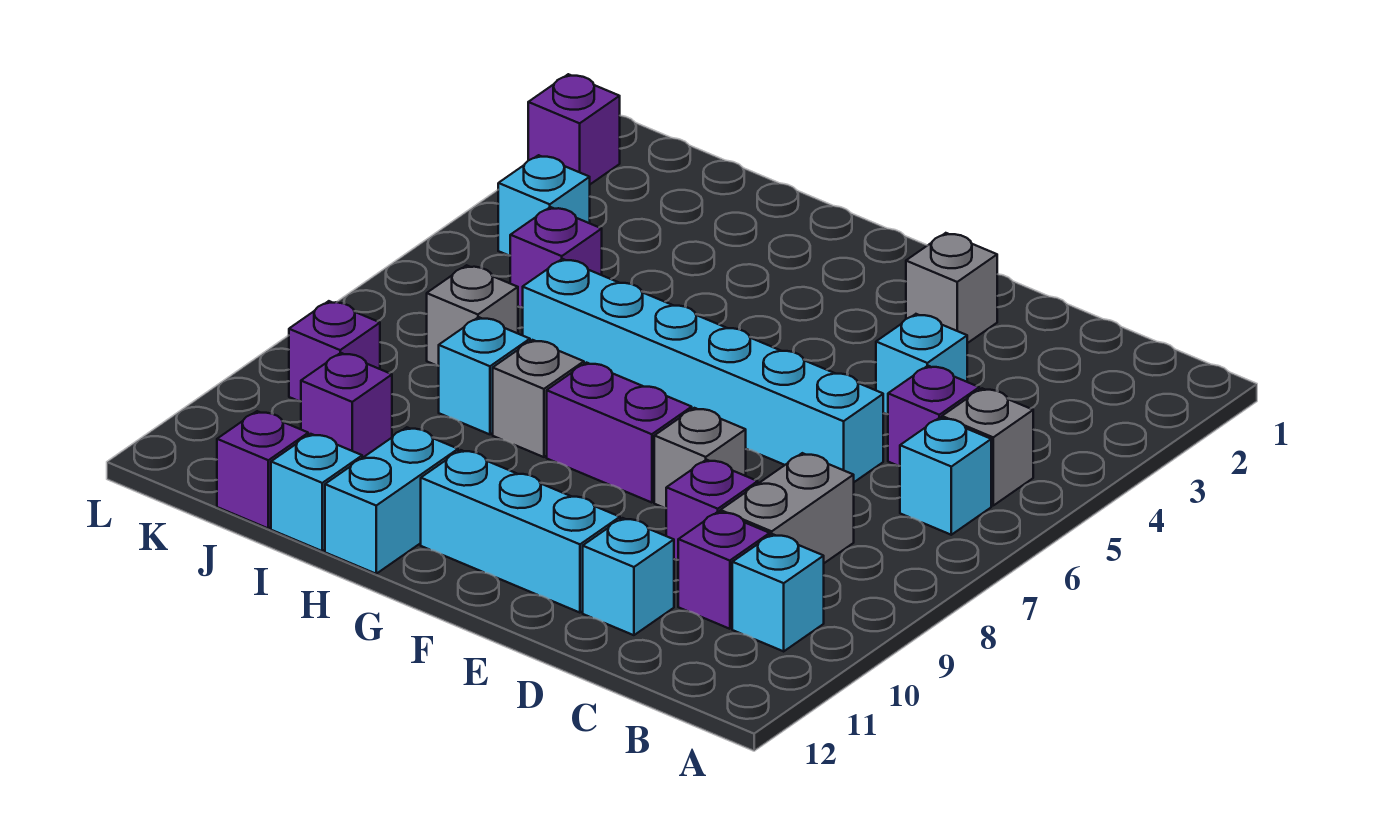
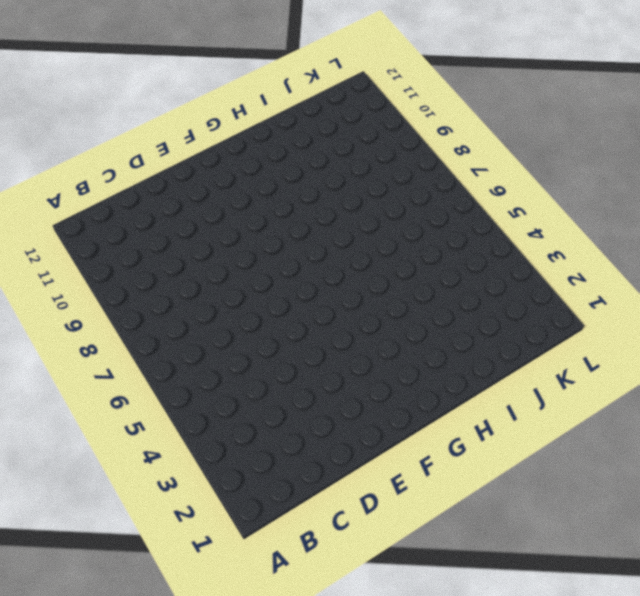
none -> grey 1x1 brick [942,388,1033,505]
none -> cyan 1x1 brick [900,418,991,535]
none -> cyan 1x1 brick [732,534,824,651]

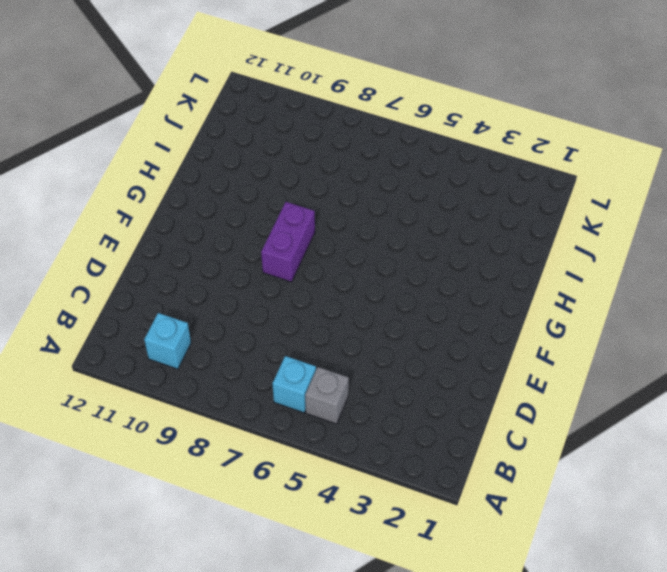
none -> purple 1x1 brick [888,366,979,466]
none -> grey 1x2 brick [720,453,854,563]
none -> purple 1x1 brick [678,512,770,629]

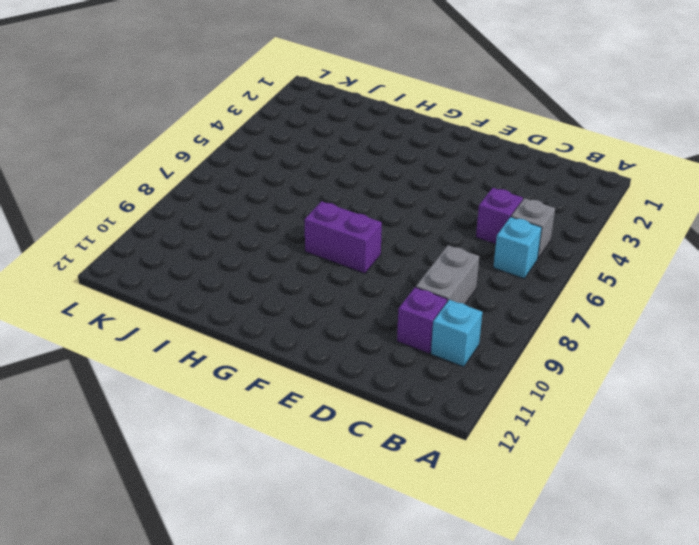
none -> cyan 1x1 brick [876,314,967,414]
none -> cyan 1x6 brick [523,259,883,482]
none -> purple 1x1 brick [666,460,758,560]

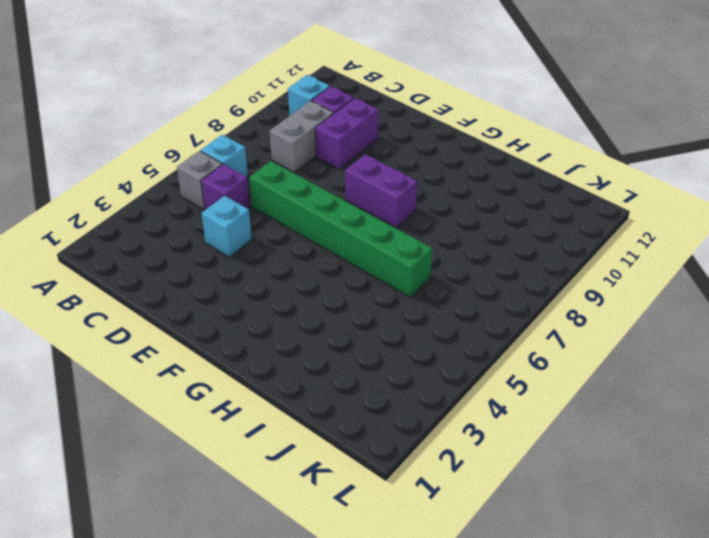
green 1x6 brick [249,161,433,297] -> cyan 1x6 brick [523,259,883,482]
purple 1x2 brick [315,98,378,169] -> purple 1x1 brick [666,460,758,560]
none -> cyan 1x1 brick [583,518,674,635]
none -> grey 1x1 brick [906,233,997,343]
none -> grey 1x1 brick [654,408,746,508]

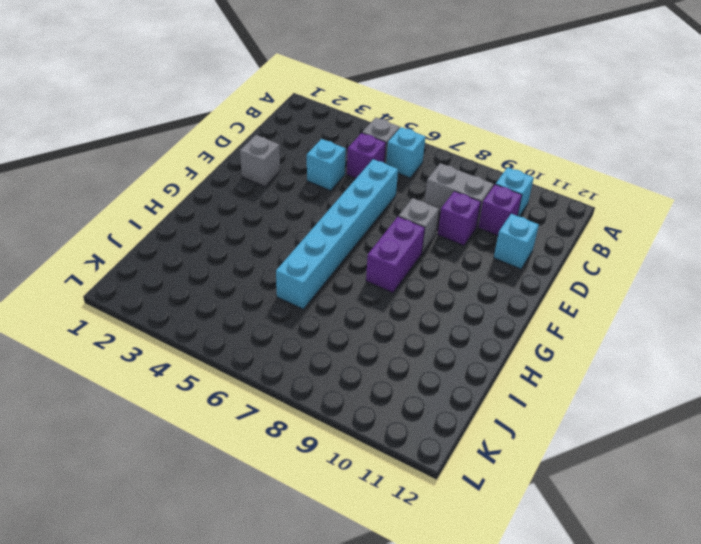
none -> cyan 1x3 brick [421,450,620,613]
none -> grey 1x1 brick [493,340,584,457]
none -> cyan 1x2 brick [325,427,458,574]

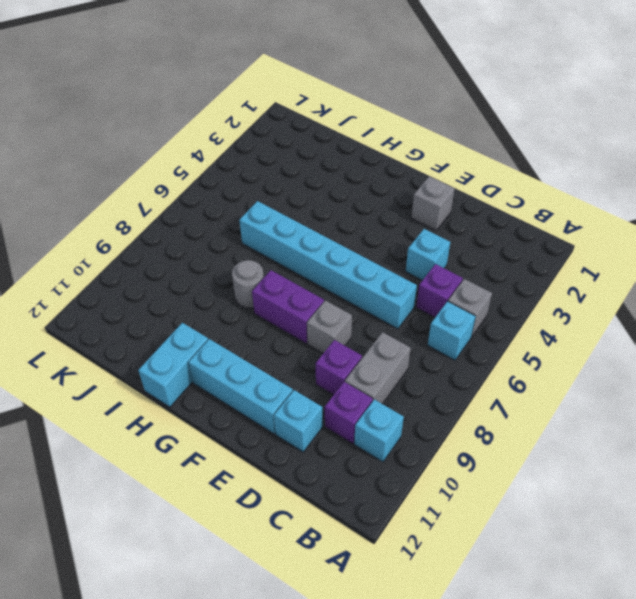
grey 1x1 round brick [232,260,264,308] -> grey 1x1 brick [493,340,584,457]
none -> cyan 1x1 brick [439,317,530,434]
none -> cyan 1x1 brick [271,434,362,551]
none -> purple 1x1 brick [510,207,602,308]

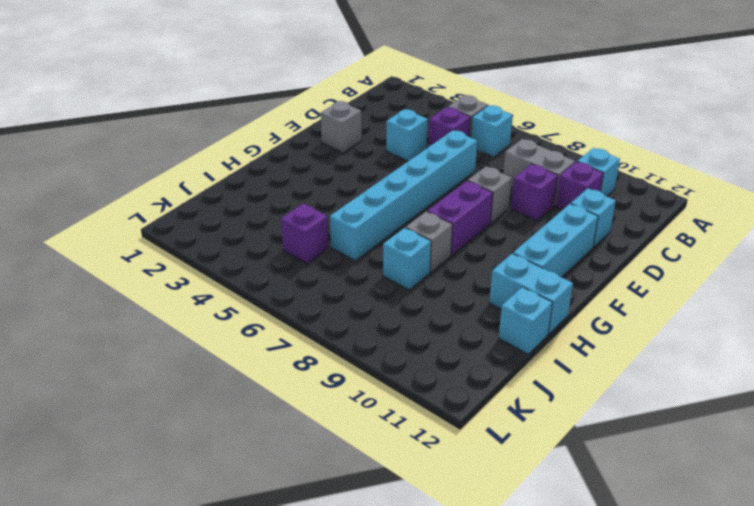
none -> grey 1x1 brick [427,265,518,366]
none -> purple 1x1 brick [301,353,392,458]
none -> purple 1x1 brick [217,411,308,528]

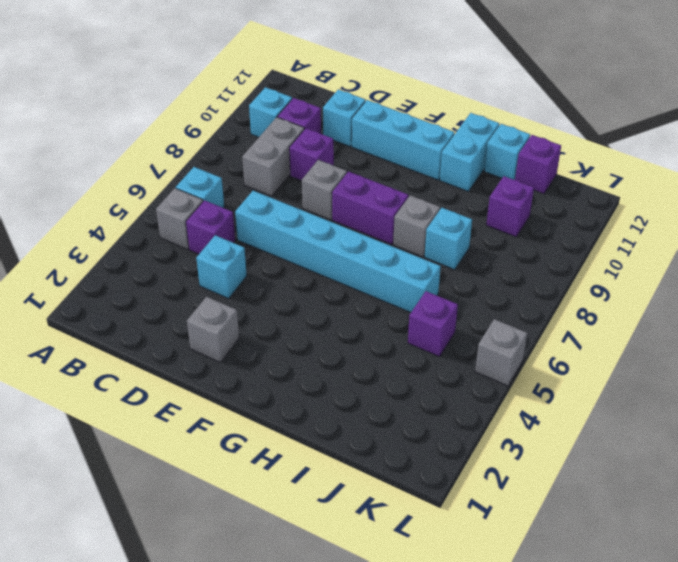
grey 1x1 brick [475,319,527,386] -> grey 1x1 brick moved to [427,265,518,366]
none -> cyan 1x1 brick [498,155,590,256]
none -> purple 1x1 brick [289,301,380,401]
none -> purple 1x1 brick [528,74,620,184]

